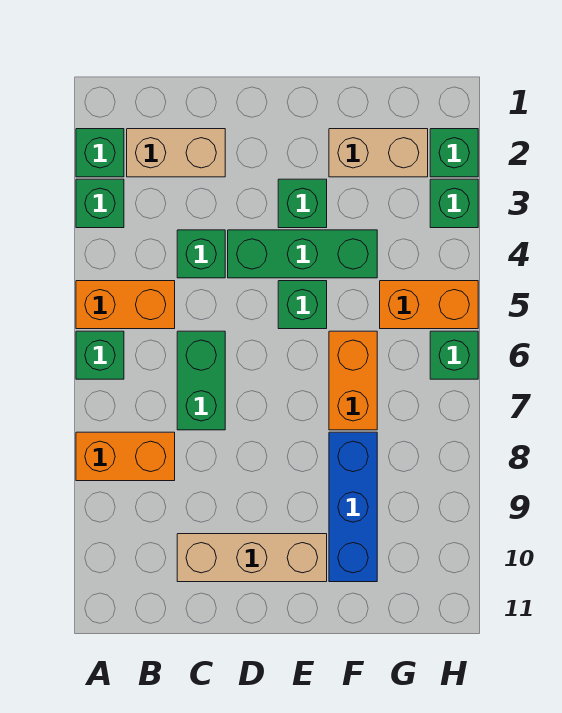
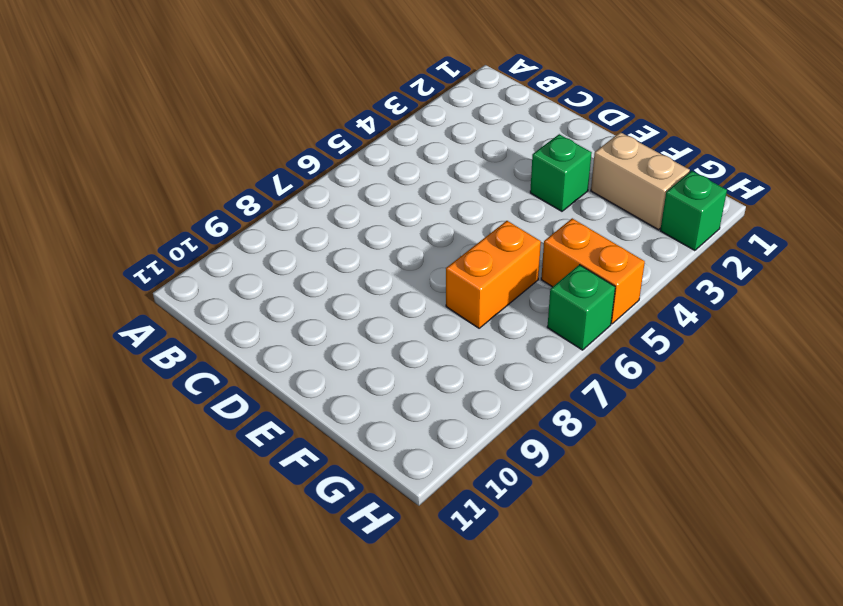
none -> green 1x1 brick [76,129,124,177]
none -> green 1x1 brick [76,179,124,228]
none -> orange 1x2 brick [76,281,175,329]

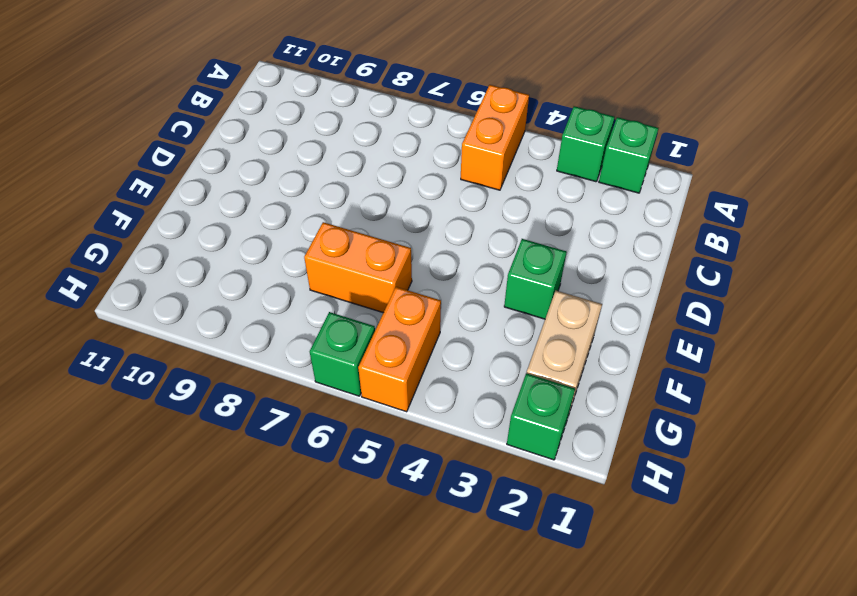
none -> green 1x1 brick [76,331,124,379]
none -> orange 1x2 brick [76,432,175,481]
none -> tan 1x2 brick [127,129,225,177]

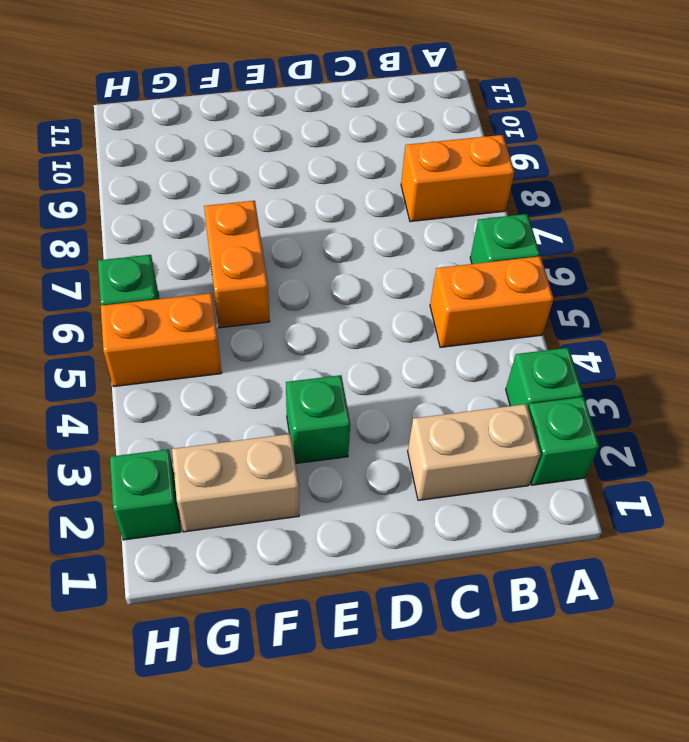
none -> green 1x1 brick [177,230,225,278]
none -> green 1x2 brick [177,331,225,430]
none -> tan 1x3 brick [177,534,327,582]

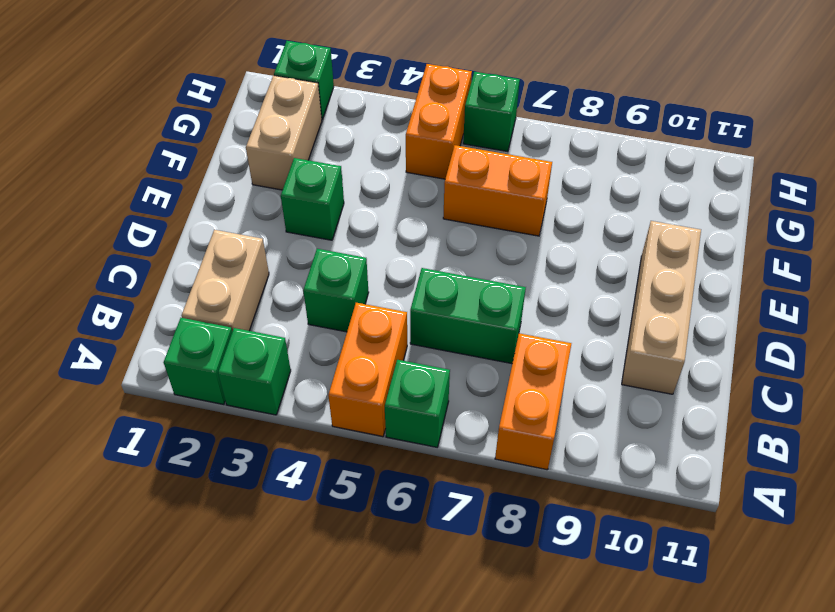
none -> green 1x3 brick [228,230,377,278]
none -> green 1x1 brick [278,281,327,329]
none -> blue 1x3 brick [329,432,377,582]

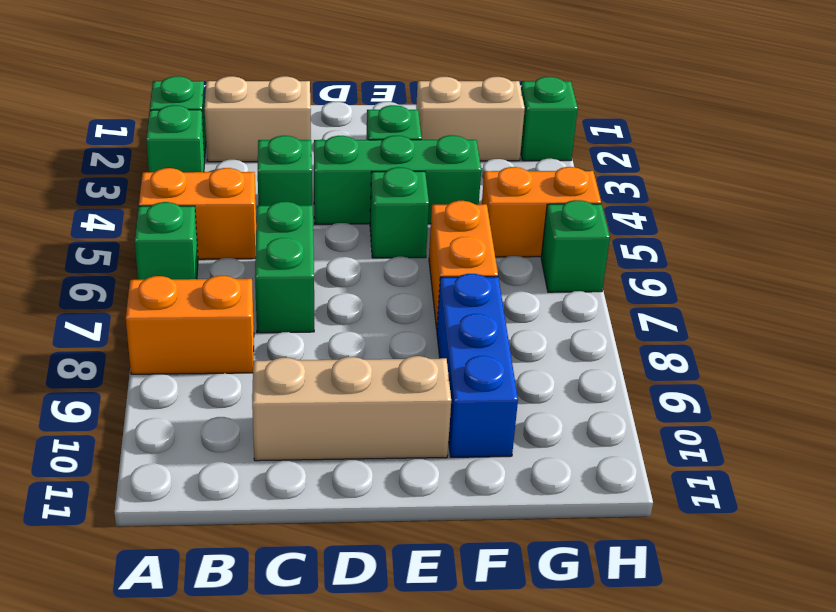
none -> green 1x1 brick [430,179,478,228]

